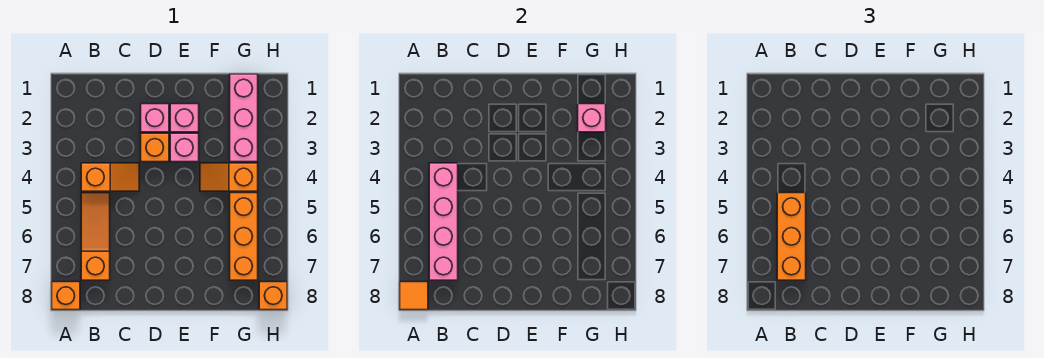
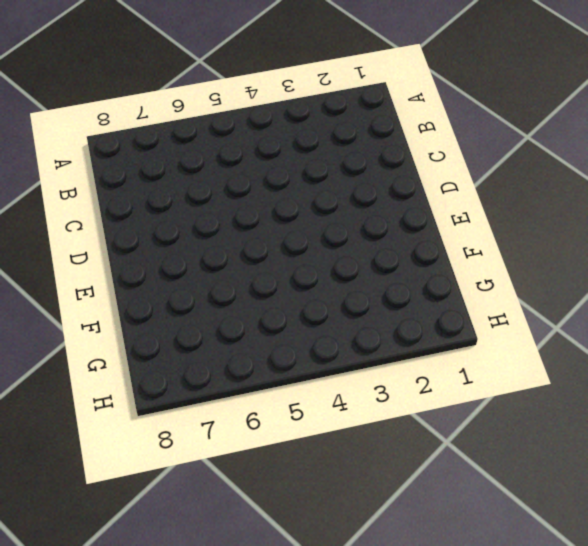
none -> orange 1x1 brick [52,282,80,310]
none -> orange 1x2 slope [81,163,139,191]
none -> orange 1x3 slope [81,193,110,280]

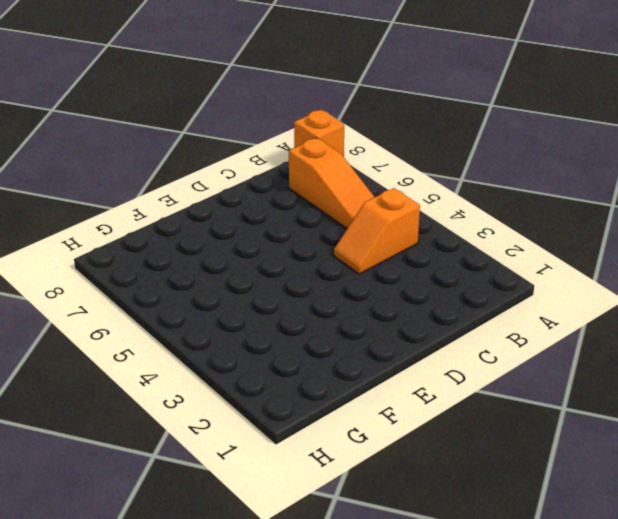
none -> pink 1x1 brick [141,104,169,132]
none -> orange 1x1 brick [141,133,169,162]
none -> pink 1x1 brick [170,104,199,132]

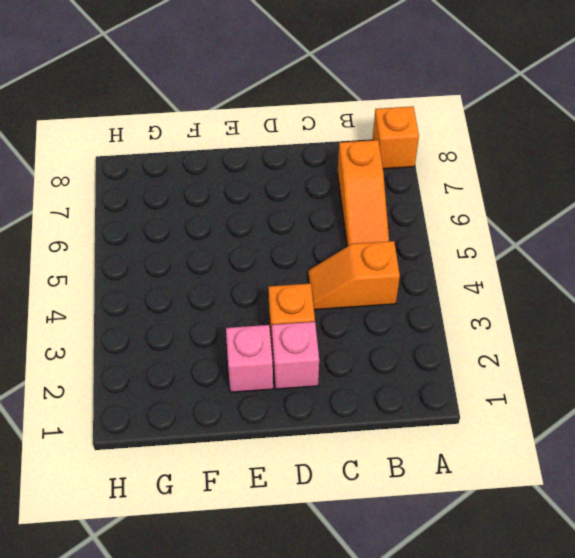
none -> pink 1x1 brick [170,133,199,162]
none -> orange 1x2 slope [200,163,258,191]
none -> pink 1x3 brick [230,74,258,162]

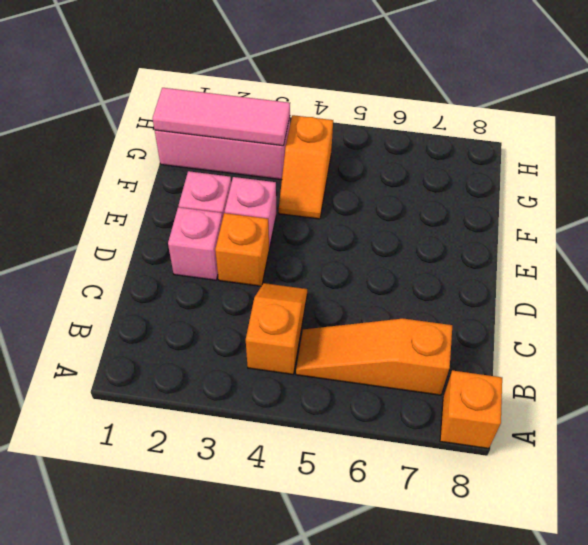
pink 1x3 tile [153,88,290,146] -> pink 1x1 brick [578,104,606,132]
none -> orange 1x3 brick [230,193,258,280]
none -> orange 1x1 brick [259,282,287,310]
none -> orange 1x1 tile [400,282,428,310]

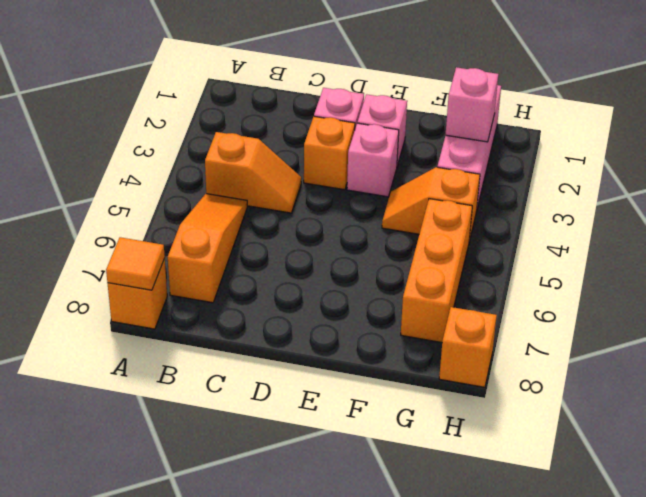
none -> pink 1x4 brick [429,163,458,280]
none -> orange 1x3 brick [777,193,806,280]

